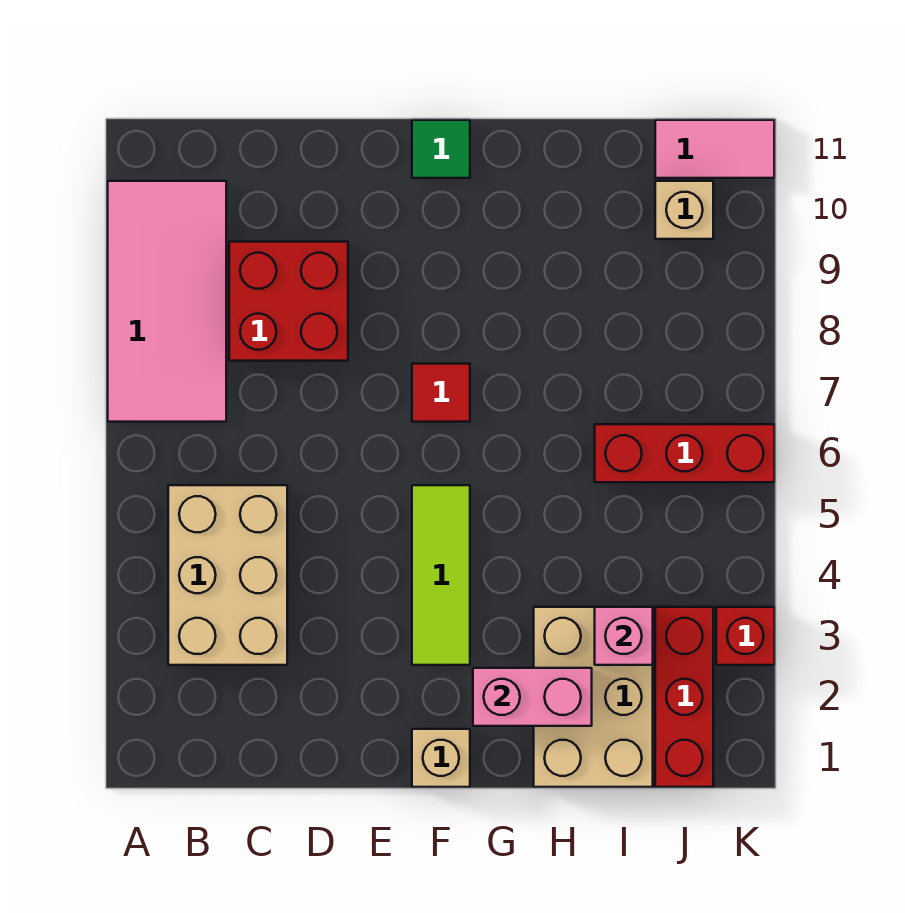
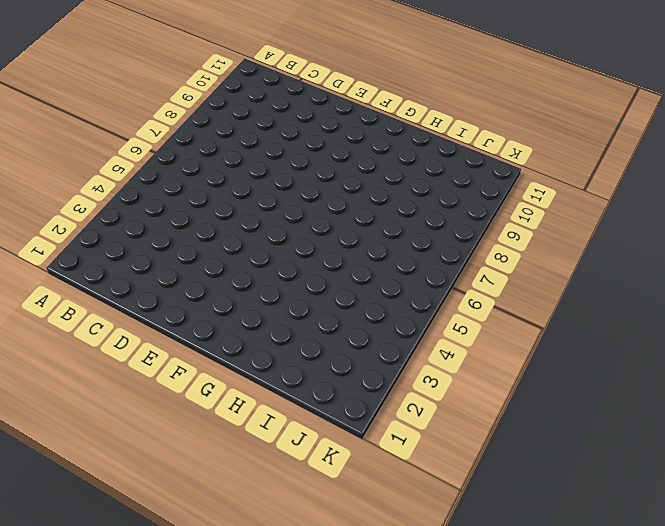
none -> pink 2x4 tile [108,181,226,422]
none -> tan 2x3 brick [168,485,287,665]
none -> red 2x2 brick [229,242,348,361]

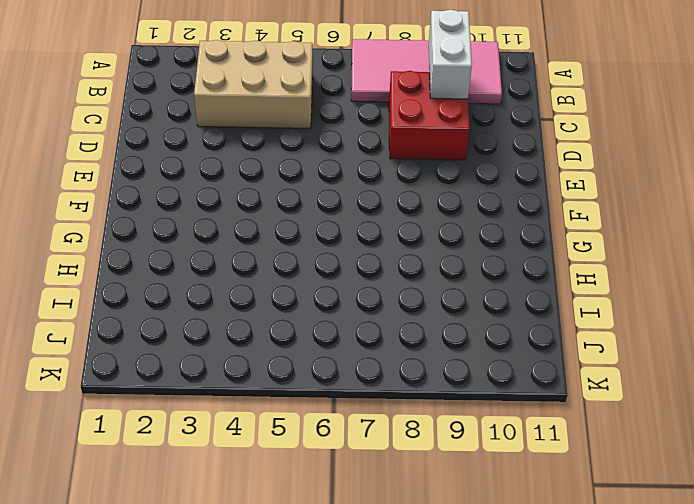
white 1x2 brick [429,10,472,99] -> none
none -> tan 1x1 brick [412,729,470,787]
none -> lime 1x3 tile [412,485,470,665]
none -> red 1x1 tile [412,364,470,422]

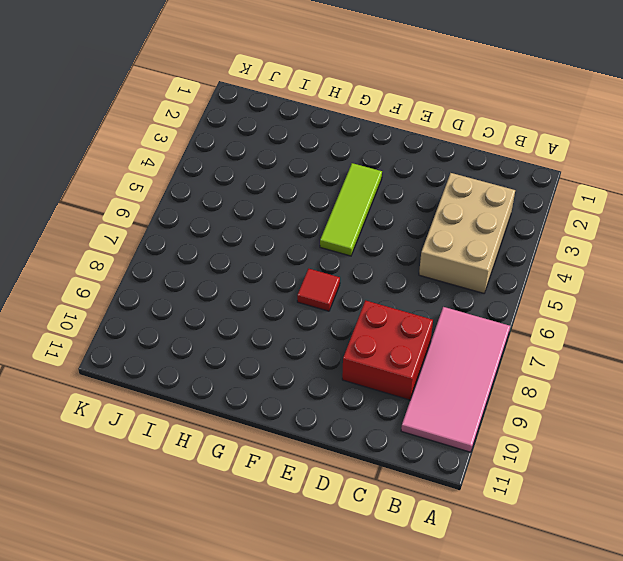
none -> tan 1x1 brick [412,729,470,787]
none -> green 1x1 tile [412,120,470,178]
none -> tan 2x3 brick [534,607,653,787]

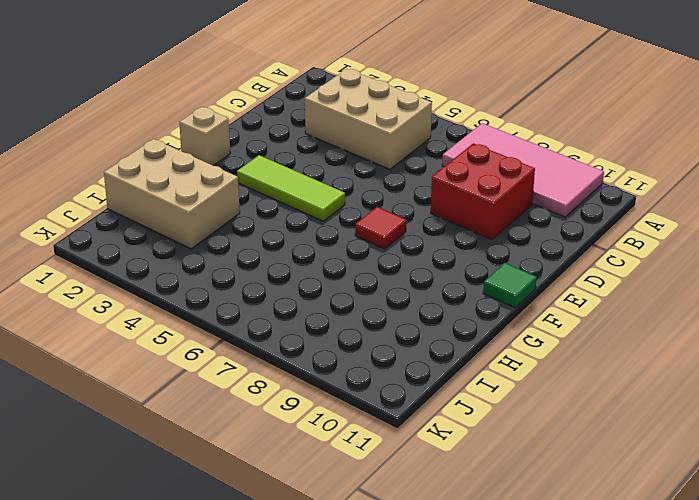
none -> red 1x3 brick [595,424,774,482]
none -> red 1x3 brick [655,607,713,787]
none -> tan 1x1 brick [655,181,713,239]

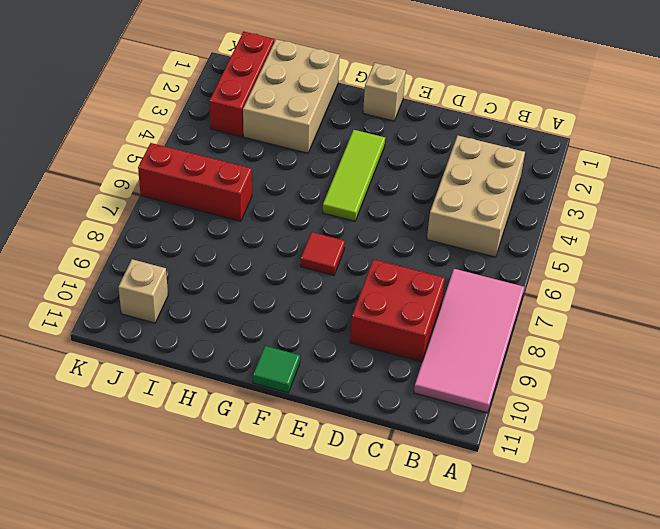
none -> pink 1x2 tile [655,120,774,178]
none -> red 1x1 brick [716,607,774,665]
none -> pink 1x2 brick [473,668,592,726]

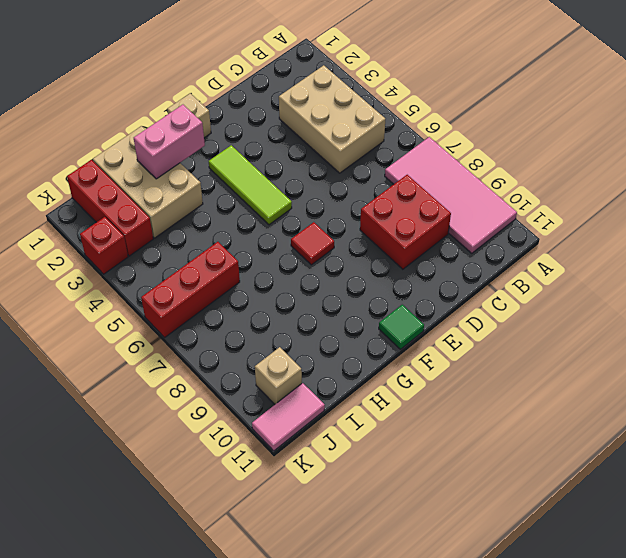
none -> pink 1x1 brick [595,607,653,665]

